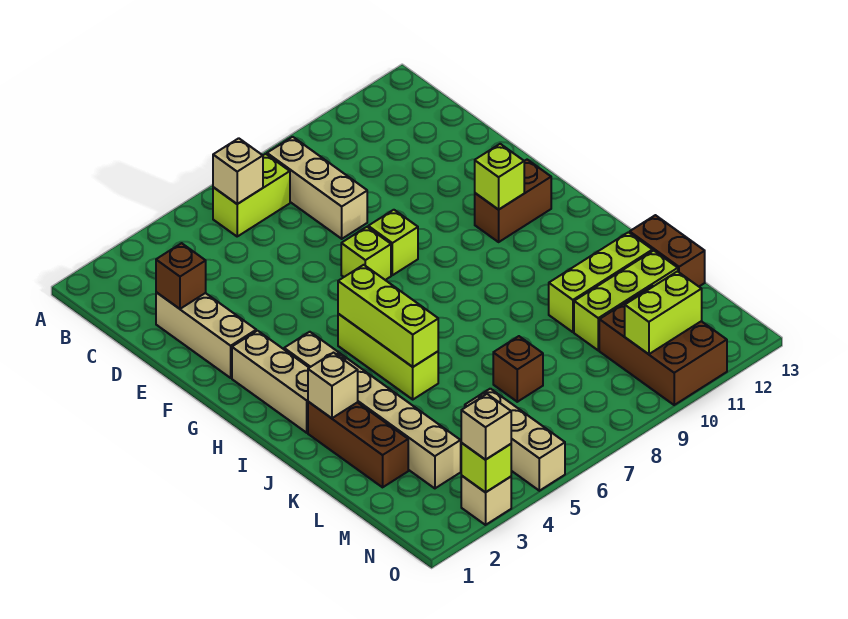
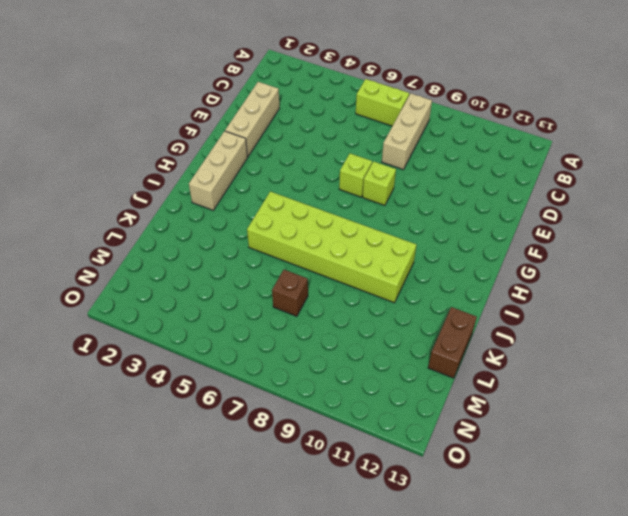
lime 2x6 brick [247,191,417,303] -> lime 1x3 brick [338,314,438,399]
none -> brown 1x2 brick [475,160,551,242]
none -> tan 1x6 brick [284,332,461,488]
none -> brown 1x3 brick [308,402,408,487]

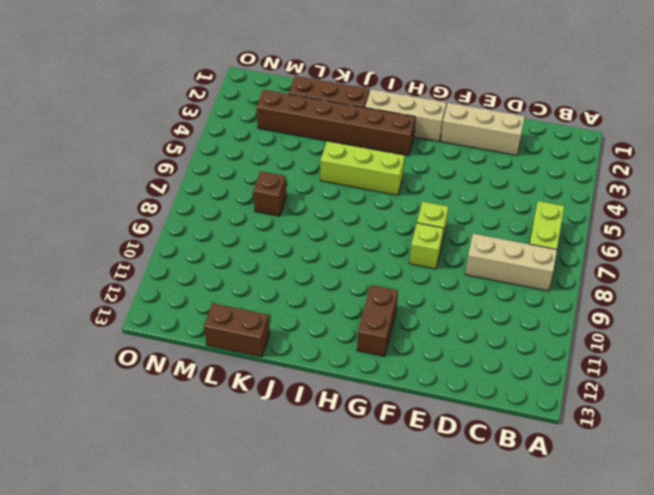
brown 1x6 brick [256,90,415,156] -> tan 1x6 brick [284,332,461,488]
none -> lime 1x3 brick [549,232,653,332]
none -> lime 1x3 brick [574,251,678,350]
none -> tan 1x3 brick [465,389,565,491]

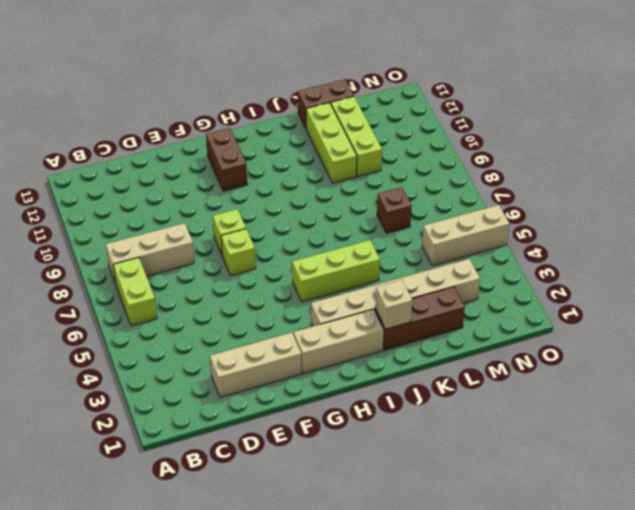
none -> brown 2x3 brick [599,286,727,405]
none -> tan 1x1 brick [461,476,511,525]
none -> tan 1x1 brick [213,138,263,204]

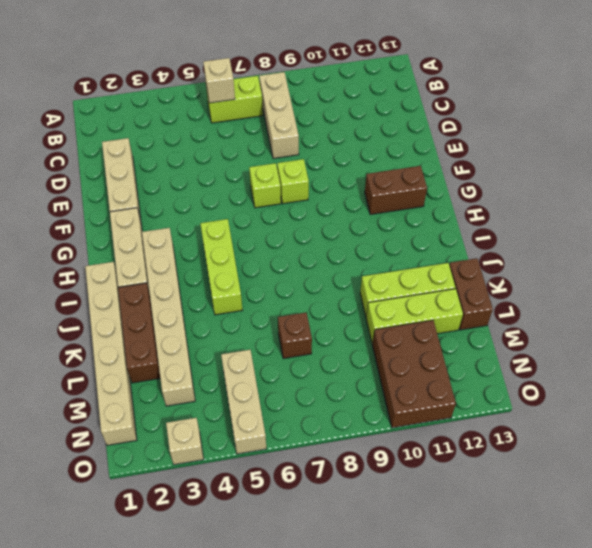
tan 1x6 brick [85,262,137,445] -> none
none -> brown 1x1 brick [156,243,206,309]
none -> lime 1x1 brick [475,144,524,210]
none -> lime 1x3 brick [338,265,438,367]

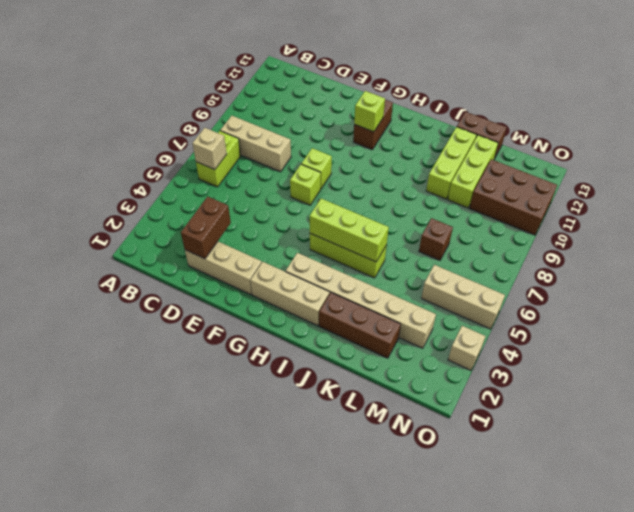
brown 1x2 brick [181,196,231,259] -> brown 1x1 brick [156,243,206,309]
none -> tan 1x1 brick [308,353,358,418]
none -> lime 1x2 brick [625,271,702,354]
none -> lime 1x1 brick [461,443,511,492]

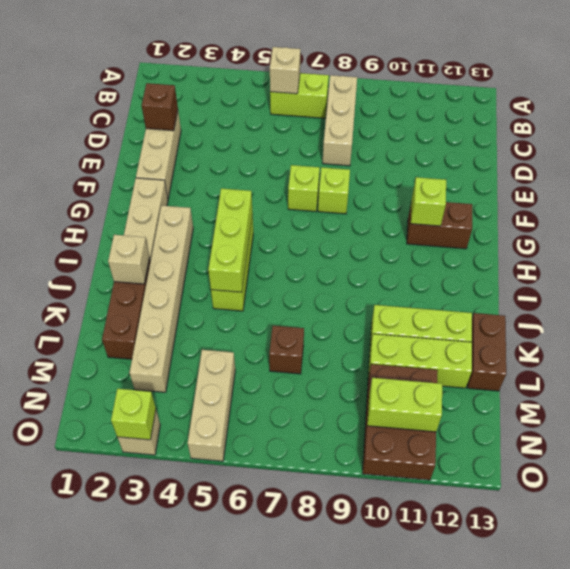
none -> tan 1x1 brick [461,394,511,460]

